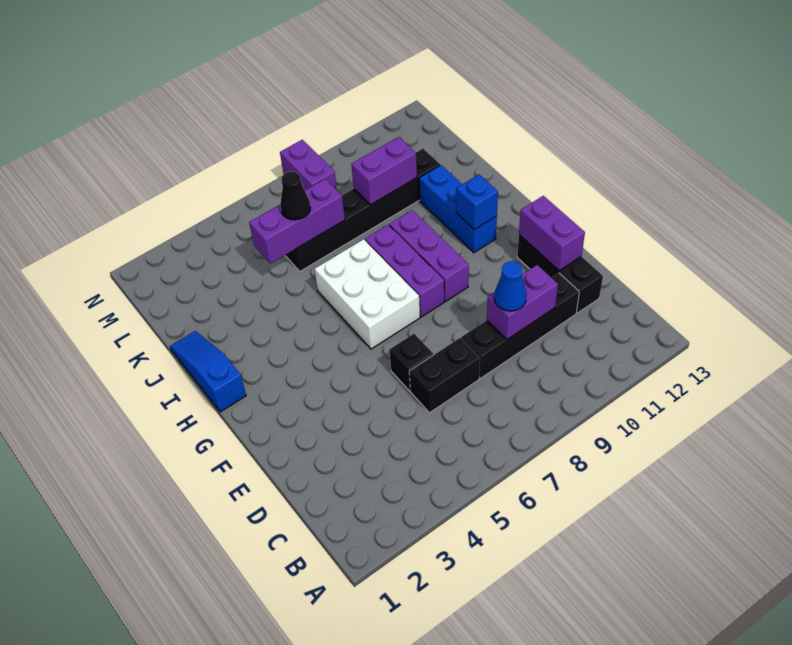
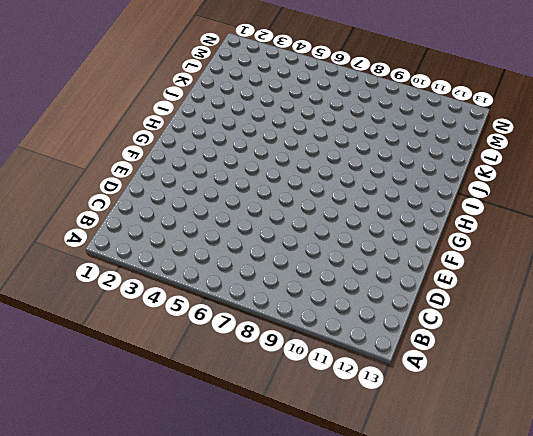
none -> black 1x2 brick [409,338,480,413]
none -> black 1x4 brick [461,273,579,378]
none -> black 1x3 brick [517,235,603,313]

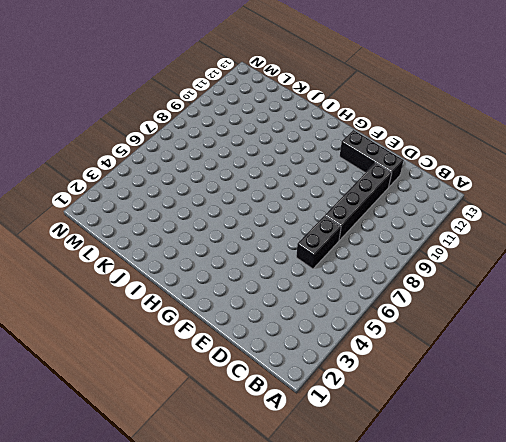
none -> black 1x1 brick [389,334,433,391]
none -> white 2x3 brick [315,239,420,349]
none -> purple 1x3 brick [365,225,444,317]

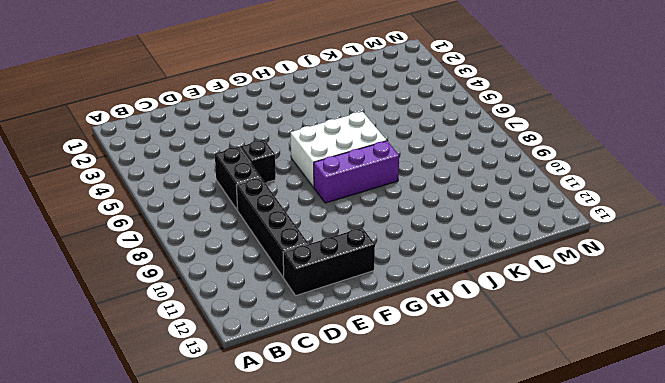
none -> purple 1x3 brick [389,210,469,301]
none -> blue 1x3 slope [170,331,246,412]
none -> blue 1x3 brick [419,165,497,253]

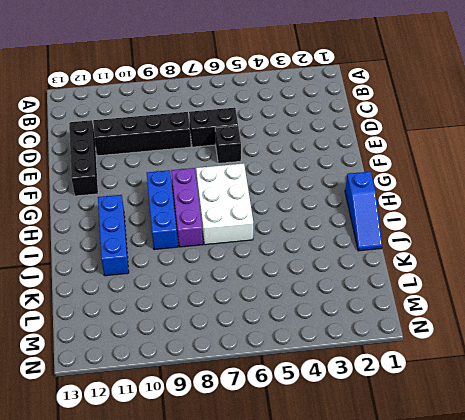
blue 1x3 brick [147,170,178,250] -> purple 1x3 brick [389,210,469,301]
none -> black 1x6 brick [285,149,440,271]
none -> purple 1x2 brick [280,140,337,190]
none -> purple 1x2 brick [487,265,558,339]

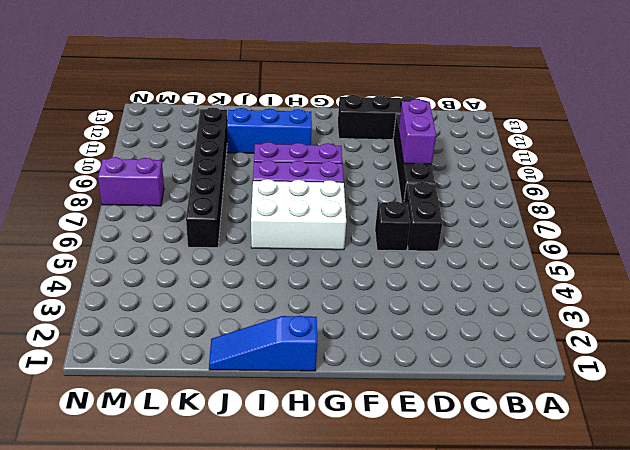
none -> purple 1x2 brick [519,196,585,271]
none -> blue 1x1 brick [456,175,498,230]
none -> purple 1x3 brick [249,179,345,264]

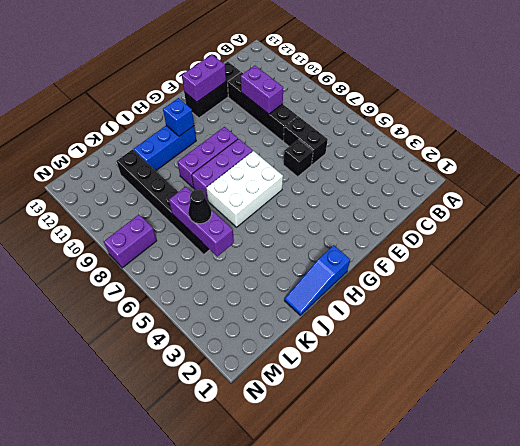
none -> purple 1x2 brick [351,137,417,205]
none -> blue 1x1 cone [494,261,526,311]

